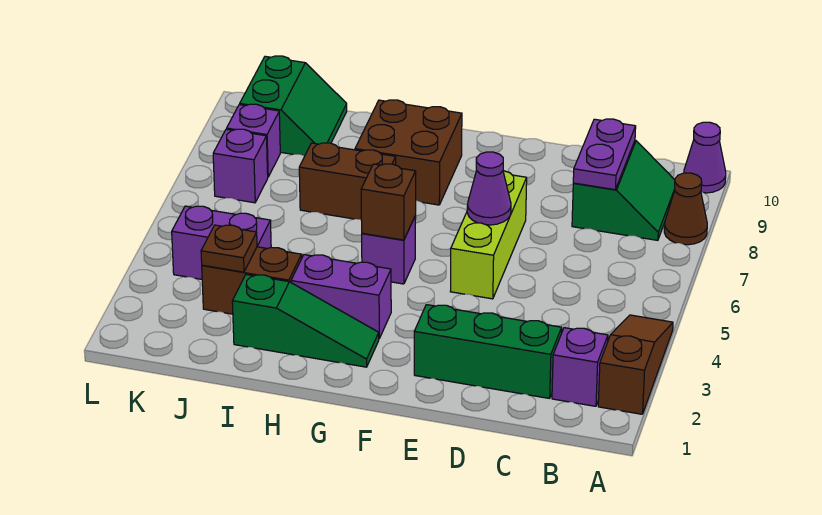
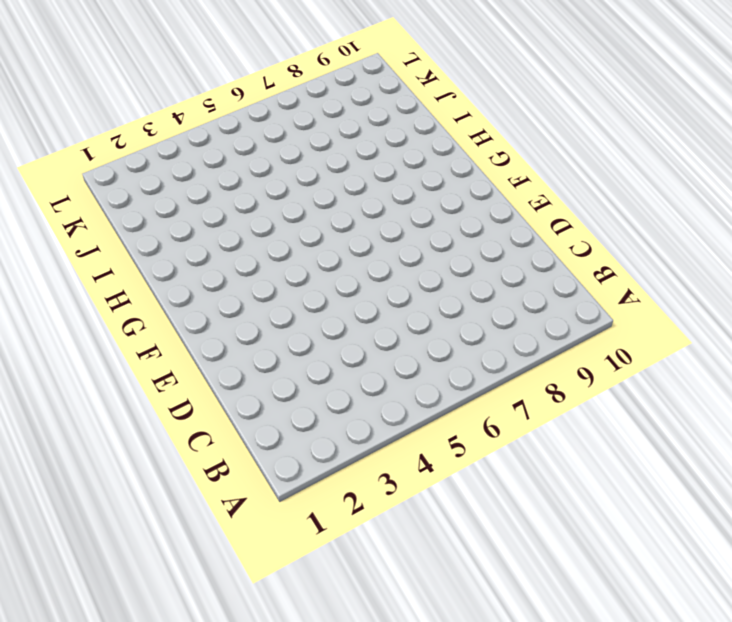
none -> brown 1x3 slope [598,315,673,414]
none -> brown 1x1 cone [664,173,707,245]
none -> purple 1x1 cone [684,122,726,193]

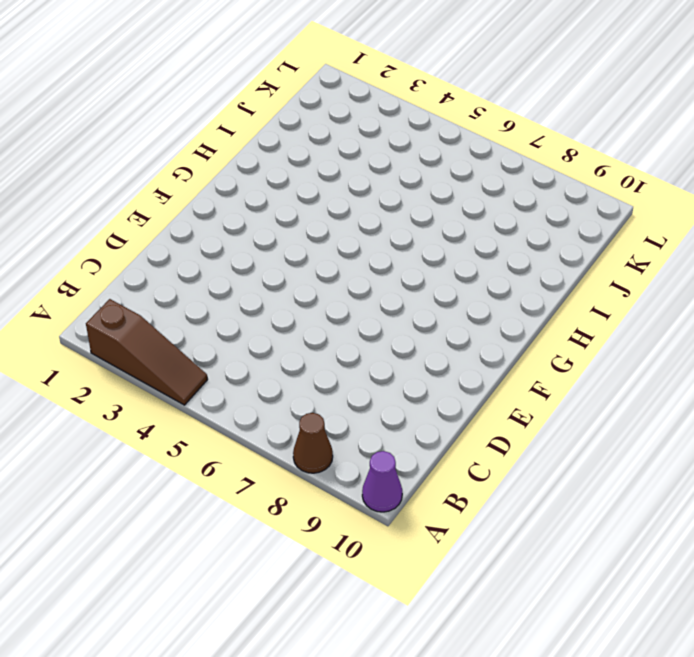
none -> purple 1x1 brick [552,328,608,406]
none -> green 2x2 slope [572,140,675,240]
none -> green 1x3 brick [414,305,562,398]

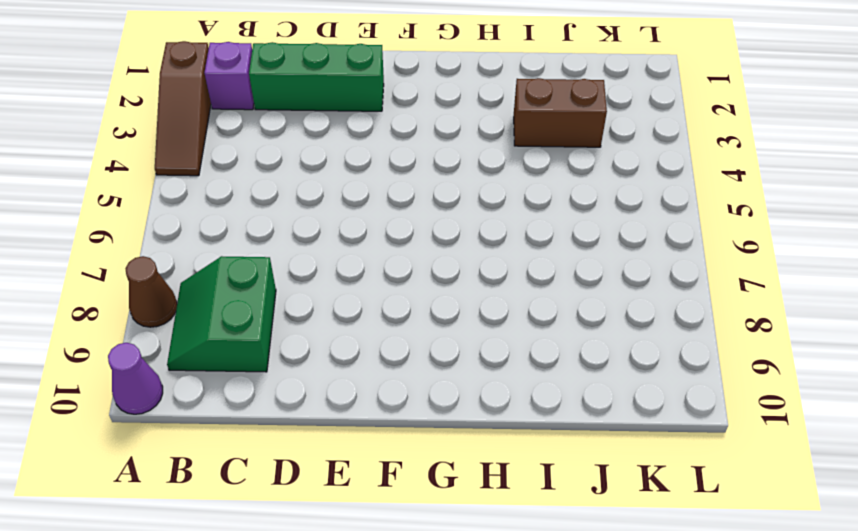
none -> lime 1x3 brick [450,171,527,299]
none -> green 1x3 slope [232,275,379,367]
none -> purple 1x2 brick [291,255,391,338]

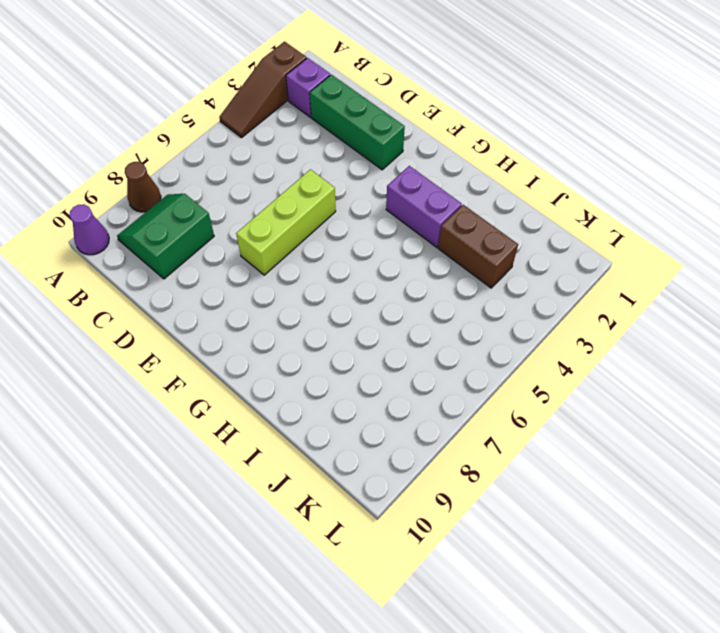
none -> green 1x3 slope [232,275,379,367]
none -> purple 1x1 brick [362,216,416,284]
none -> brown 2x2 brick [355,100,462,205]

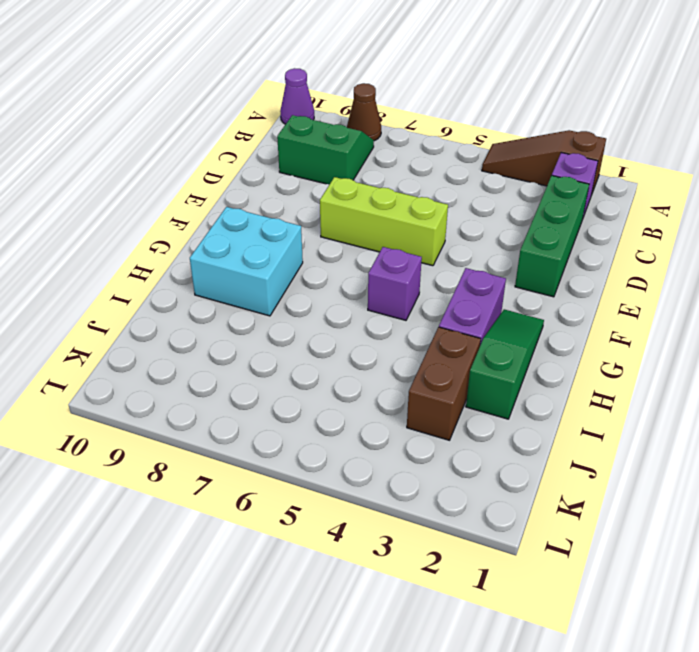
cyan 2x2 brick [190,207,303,316] -> brown 2x2 brick [355,100,462,205]
none -> brown 1x2 brick [299,143,396,219]
none -> purple 1x2 brick [172,206,271,279]
none -> green 2x2 slope [240,56,347,156]

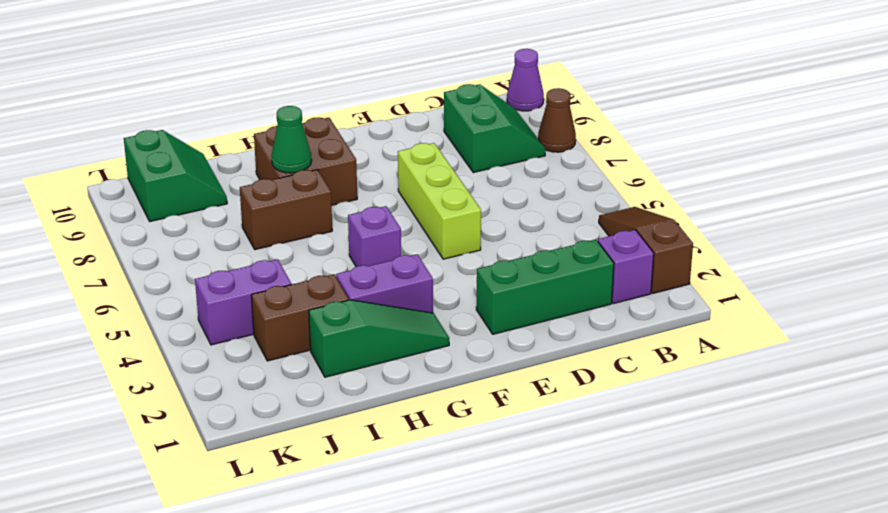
green 1x1 cone [271,106,312,173] -> none
none -> purple 1x1 brick [213,129,268,203]
none -> purple 1x1 brick [227,104,280,177]
none -> purple 1x2 plate [573,119,636,190]

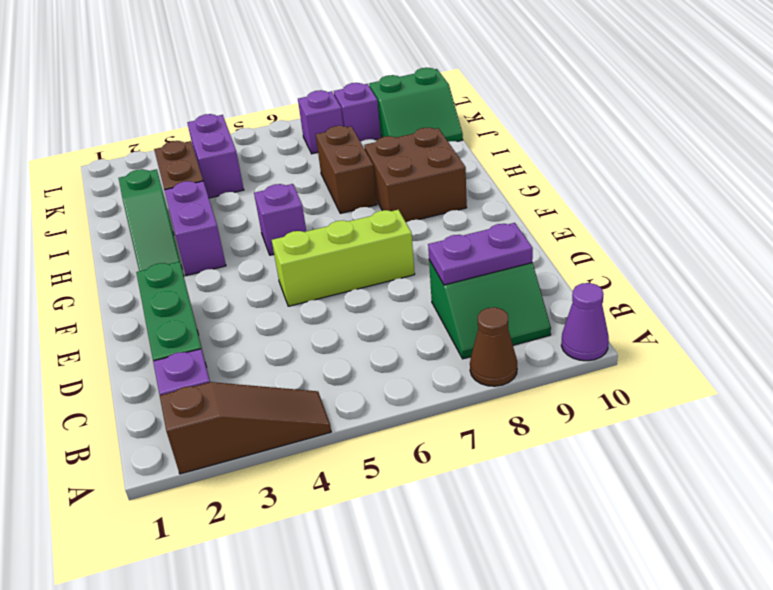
none -> purple 1x1 cone [467,152,511,225]
none -> brown 1x1 brick [361,164,416,240]
none -> brown 1x1 plate [201,225,257,272]

